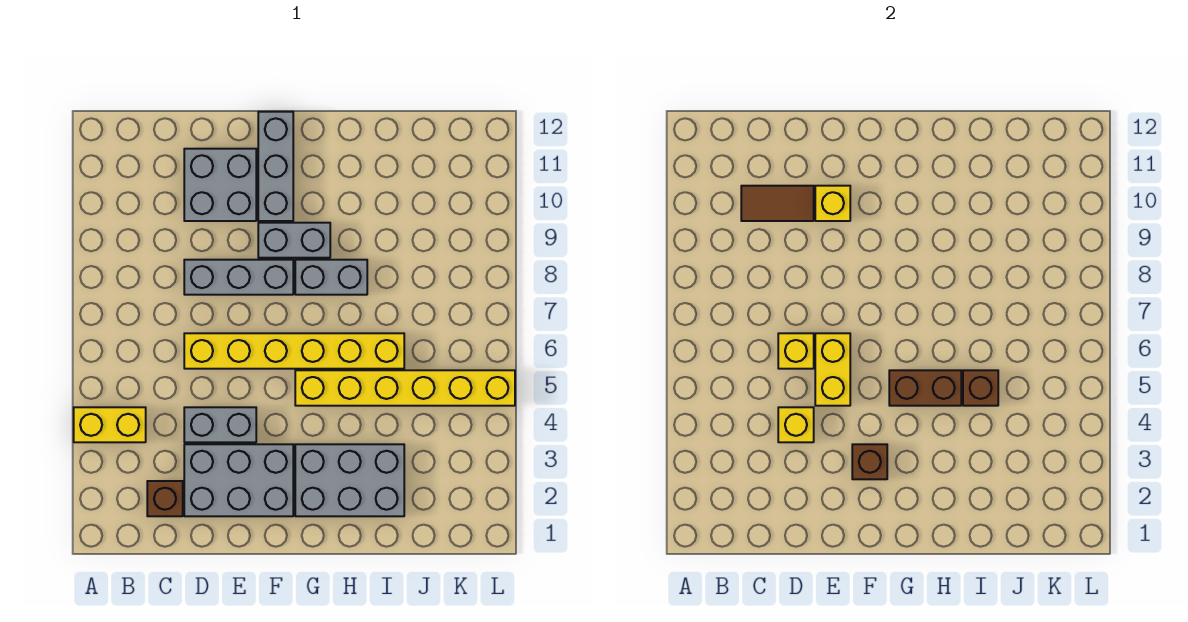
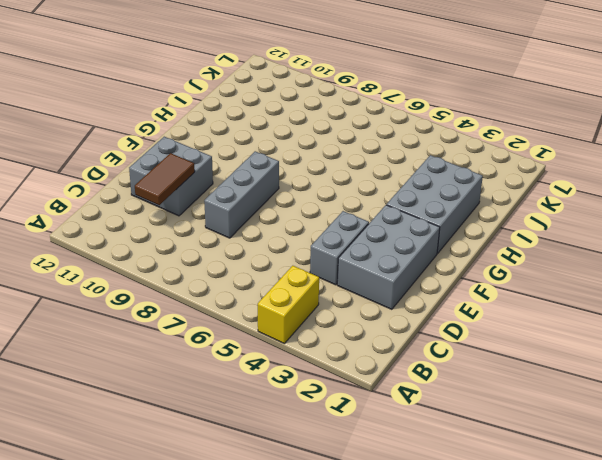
none -> brown 1x1 brick [147,481,183,516]
none -> yellow 1x6 brick [184,333,404,369]
none -> grey 1x2 brick [258,223,330,258]

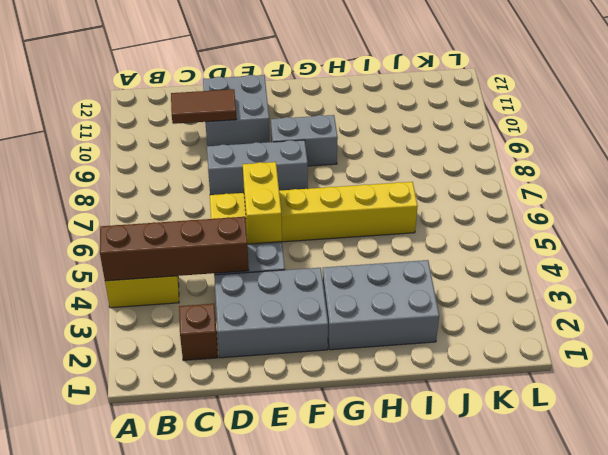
brown 1x4 brick [100,217,249,281] -> yellow 1x1 brick [778,407,814,442]
none -> grey 1x3 brick [258,112,293,221]
none -> yellow 1x6 brick [295,370,515,406]
none -> grey 1x2 brick [295,260,367,295]

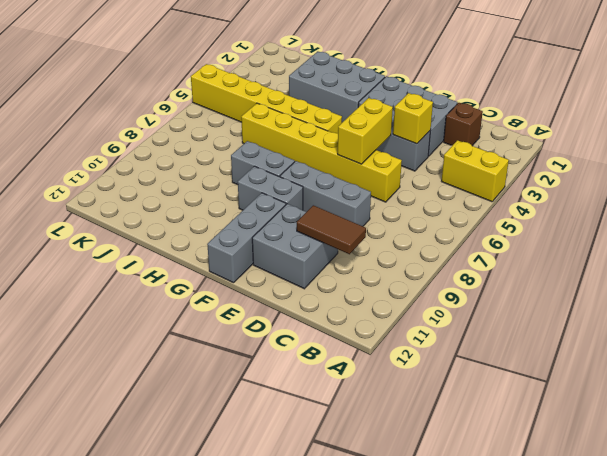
none -> yellow 1x1 brick [778,333,814,369]
none -> yellow 1x1 brick [815,186,850,221]
none -> brown 1x1 brick [852,444,887,479]

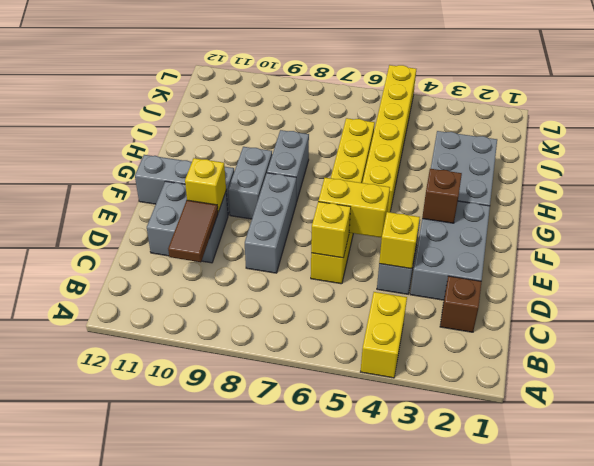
none -> brown 1x2 brick [889,370,961,406]
none -> brown 1x1 brick [963,370,998,406]

